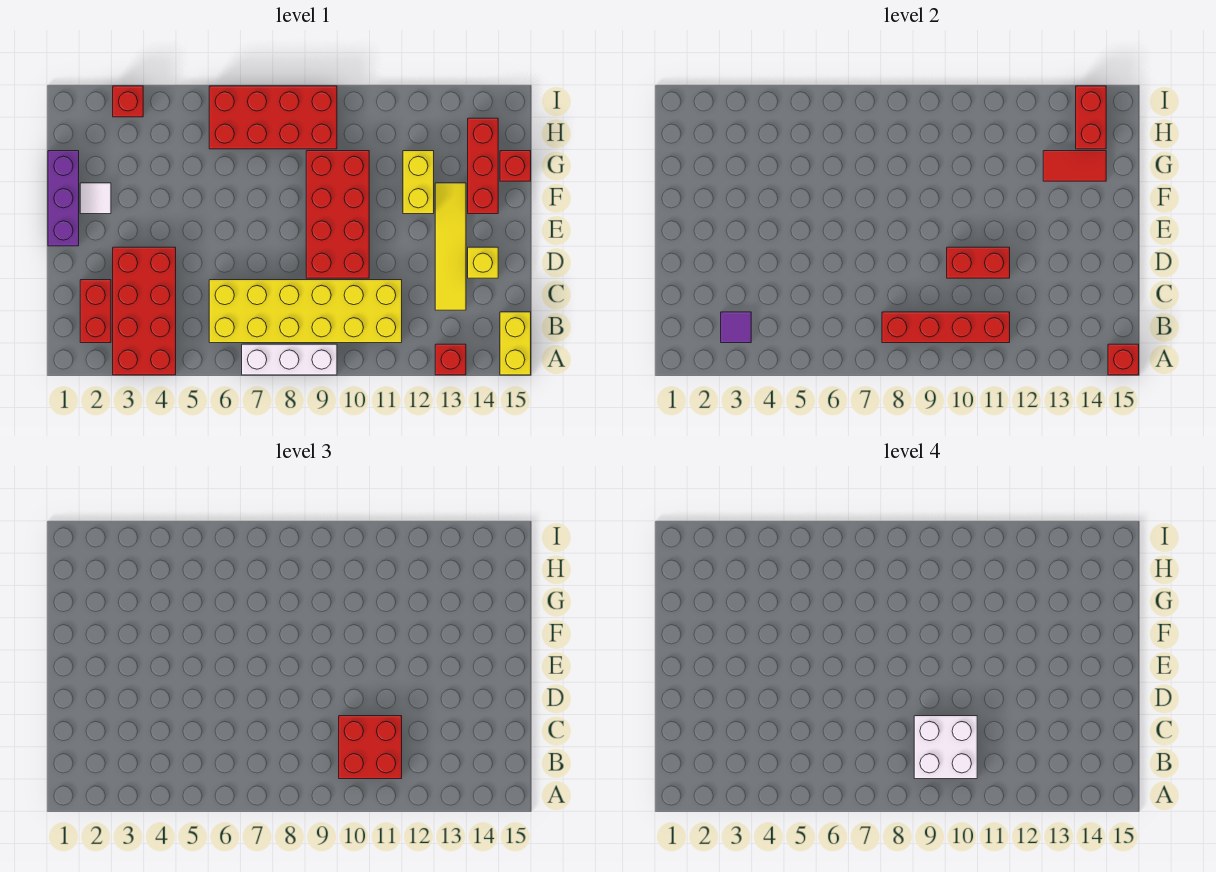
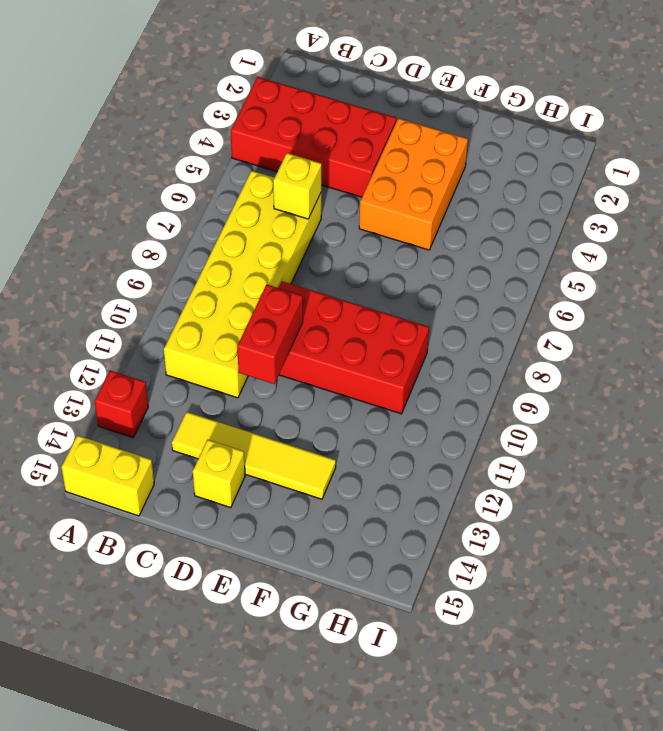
yellow 1x1 brick [273,153,321,219] -> none
orange 2x3 brick [359,118,468,250] -> none
none -> white 1x3 brick [242,344,337,375]
none -> red 1x2 brick [80,280,111,343]
none -> purple 1x3 brick [48,151,79,246]

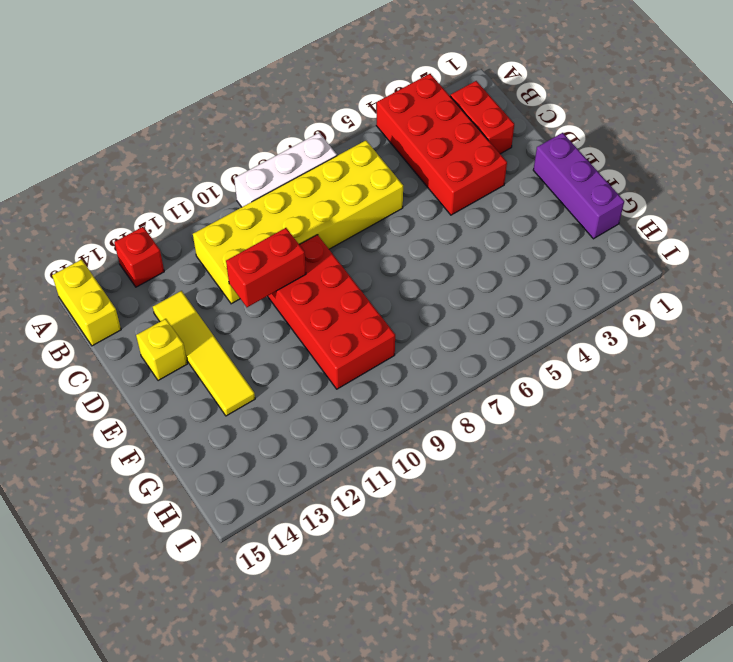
none -> white 1x1 tile [80,183,111,214]
none -> yellow 1x2 brick [403,151,434,214]
none -> red 1x3 brick [468,118,498,214]

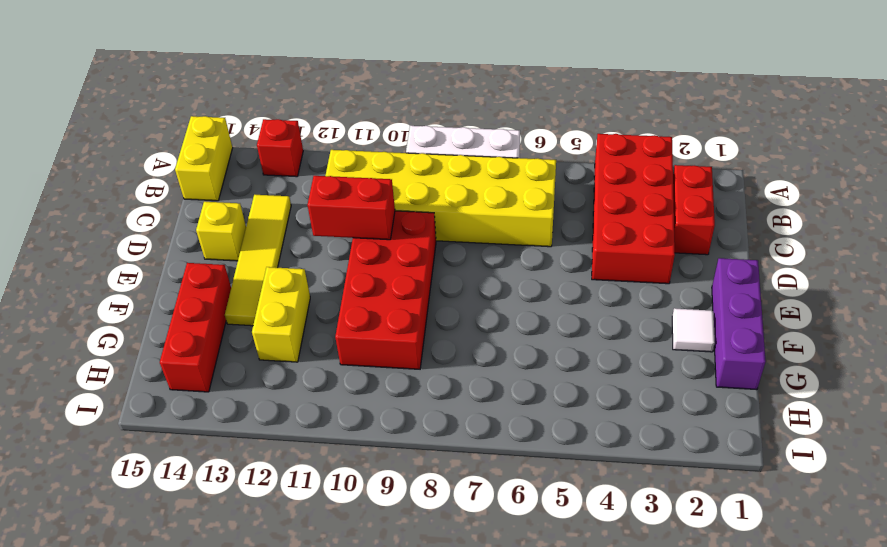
none -> red 1x1 brick [500,151,531,181]
none -> red 2x4 brick [209,86,337,149]
none -> red 1x1 brick [113,86,143,117]

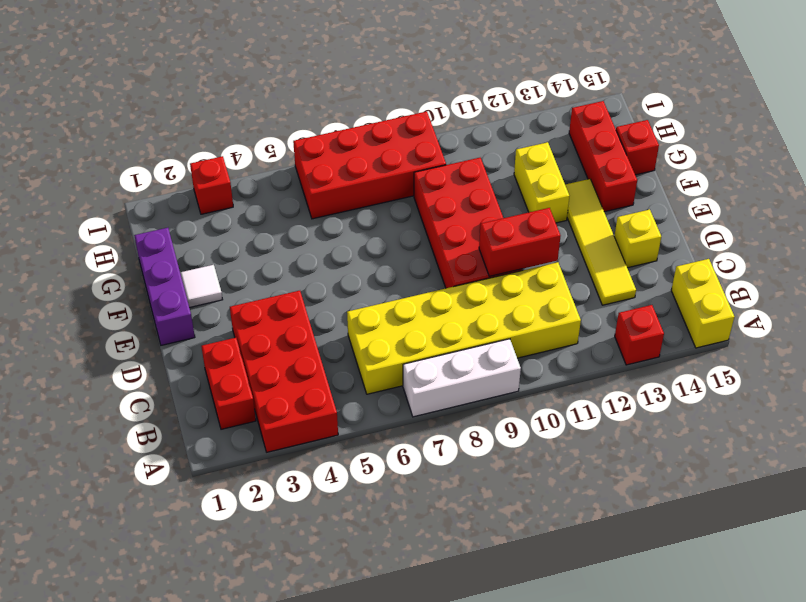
none -> red 1x1 brick [1108,344,1139,375]
none -> purple 1x1 tile [721,312,751,343]
none -> red 1x4 brick [882,312,1010,343]

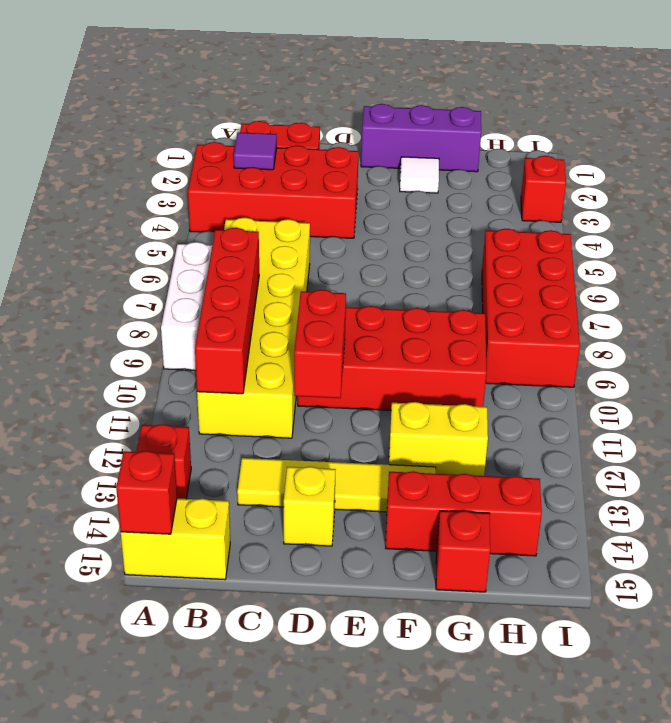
none -> red 1x2 tile [1043,151,1106,181]
none -> red 1x2 brick [1076,86,1106,149]
none -> red 2x2 brick [339,716,402,779]

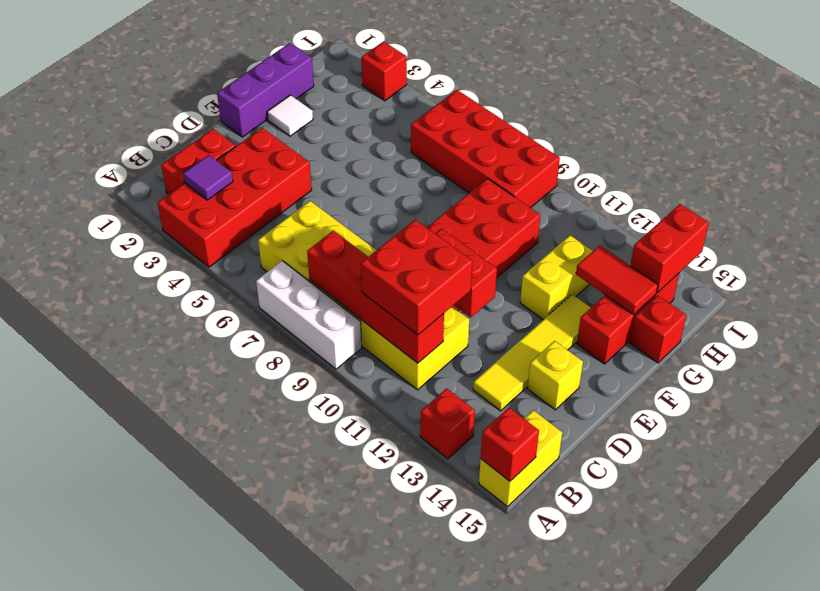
none -> white 2x2 brick [914,716,977,779]

